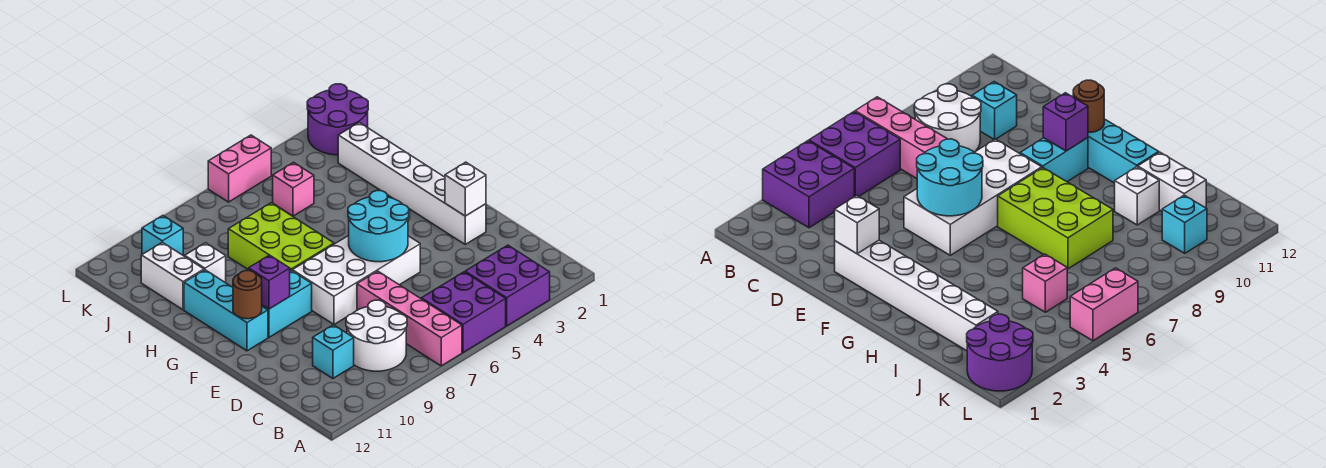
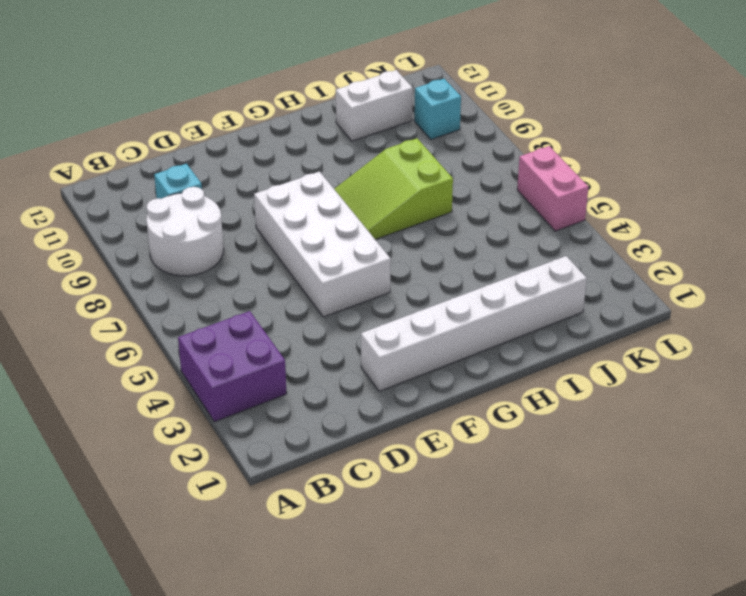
lime 2x3 slope [334,138,453,239] -> lime 2x3 brick [228,203,334,271]
none -> purple 2x2 brick [421,272,506,353]
none -> pink 1x4 brick [357,271,462,366]
none -> cyan 1x2 brick [262,270,312,337]

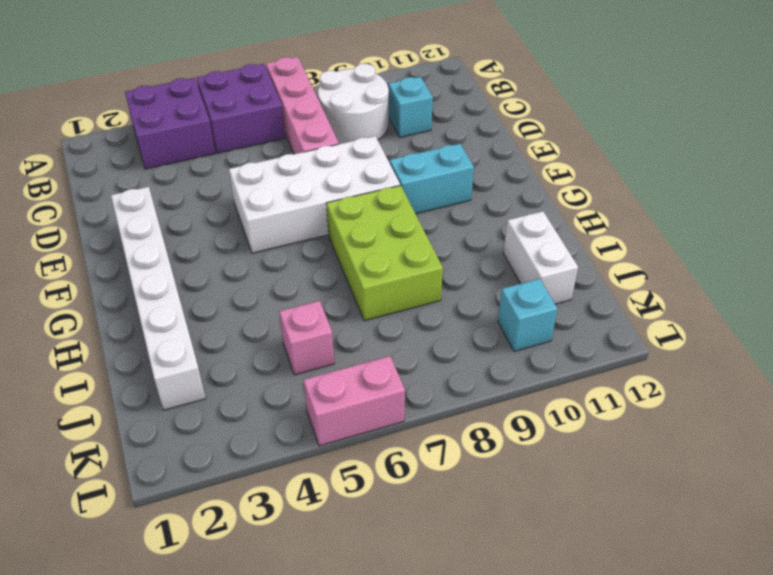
none -> cyan 1x3 brick [184,270,268,351]
none -> white 1x1 brick [185,243,226,283]
none -> purple 2x2 round brick [307,84,368,155]

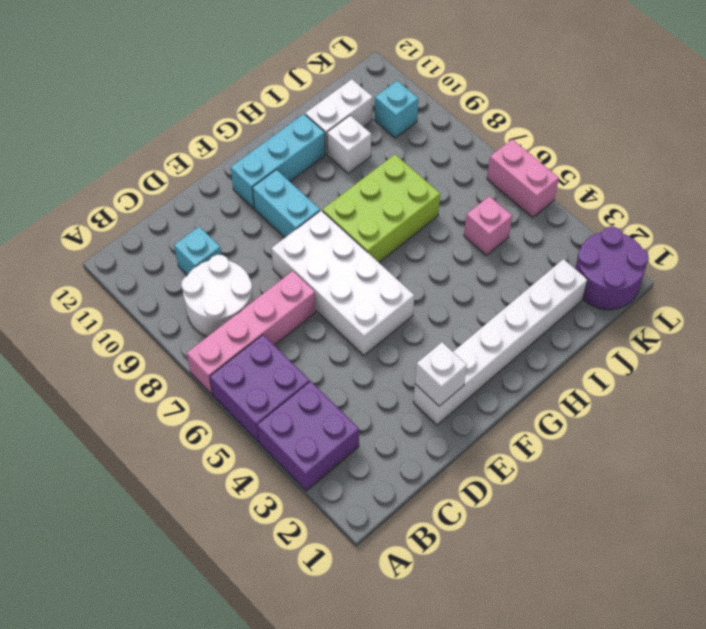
none -> cyan 2x2 round brick [348,191,409,262]
none -> purple 1x1 brick [249,255,290,309]
none -> brown 1x1 round brick [233,271,262,319]

